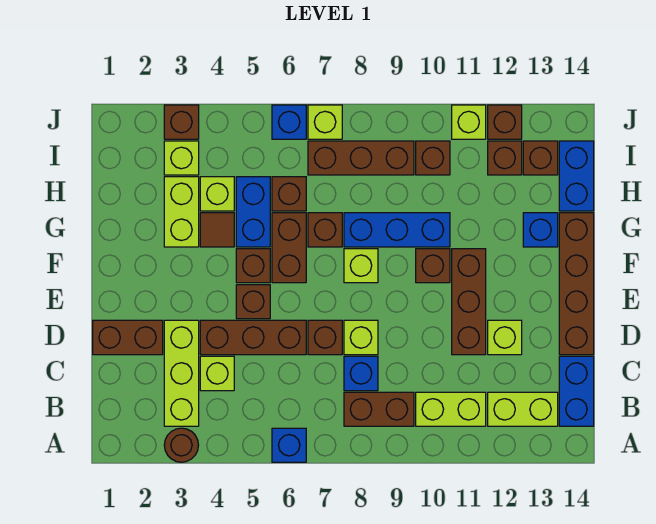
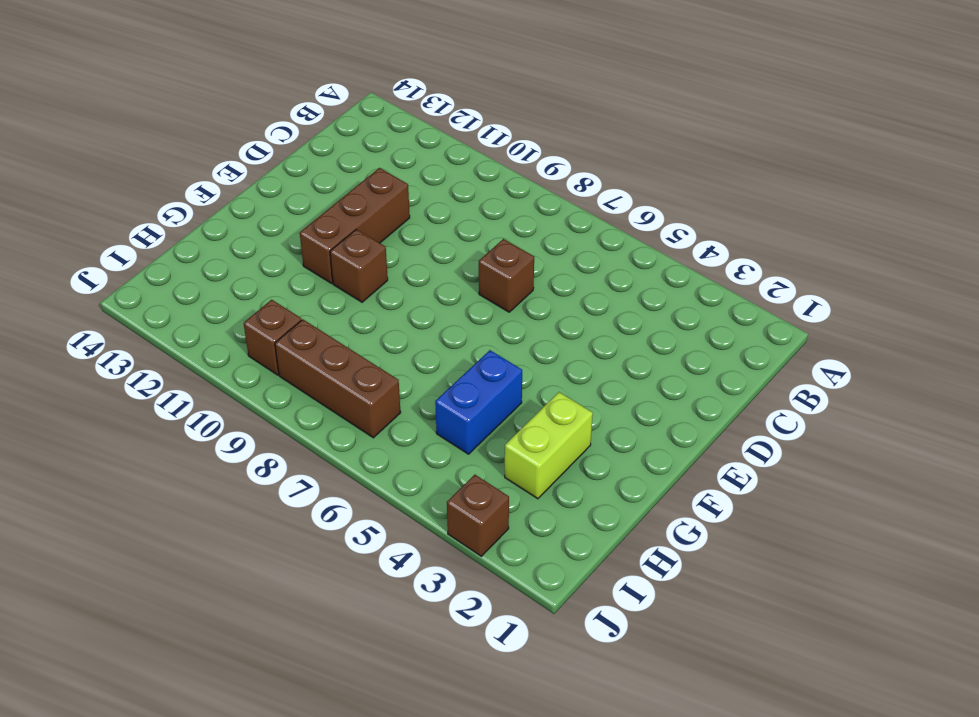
none -> brown 1x1 round brick [164,428,199,462]
none -> blue 1x1 brick [272,428,306,462]
none -> lime 1x3 brick [164,320,199,426]
none -> brown 1x2 brick [344,392,414,426]

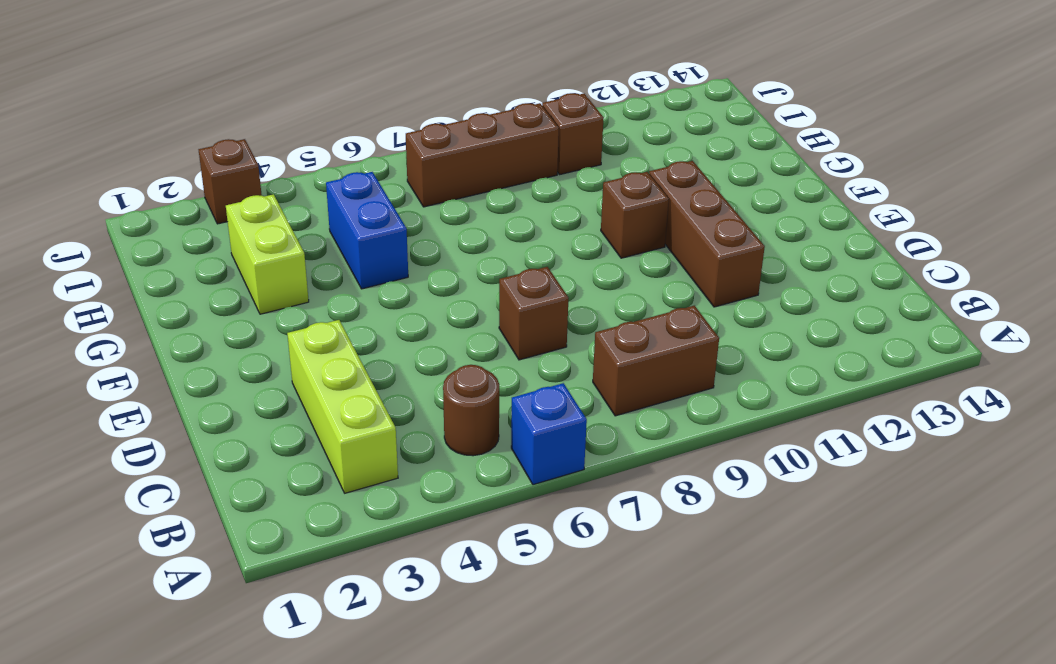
brown 1x1 round brick [443,365,499,456] -> brown 1x1 round brick moved to [164,428,199,462]
none -> lime 1x2 brick [416,392,486,426]
none -> lime 1x2 brick [488,392,558,426]
none -> blue 1x2 brick [559,356,594,426]
none -> lime 1x1 brick [200,356,234,391]

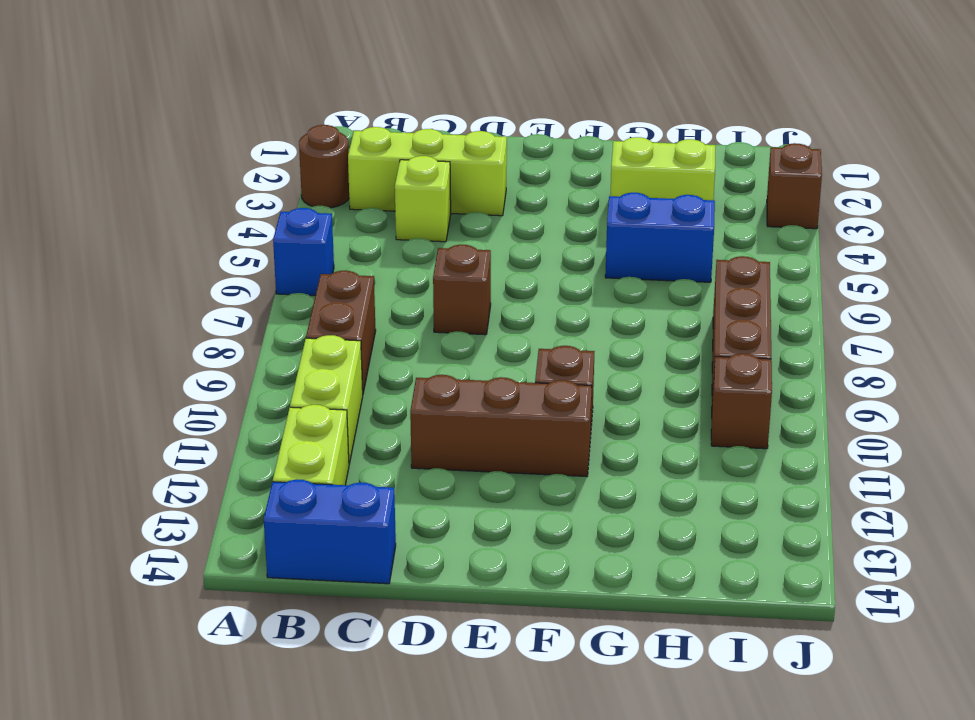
none -> blue 1x1 brick [344,356,378,391]
none -> brown 1x2 brick [93,320,163,355]
none -> brown 1x3 brick [200,320,306,355]
none -> lime 1x1 brick [344,320,378,355]

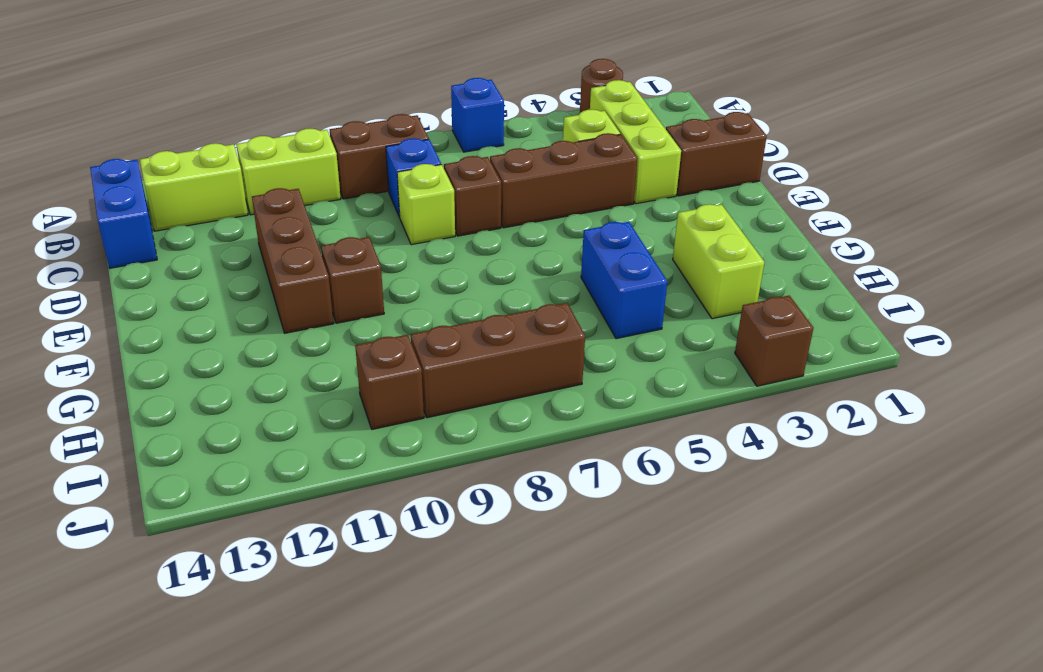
none -> lime 1x1 brick [488,320,522,355]
none -> brown 1x4 brick [559,213,594,355]
none -> brown 1x1 brick [236,285,270,319]
none -> brown 1x1 brick [236,249,270,283]

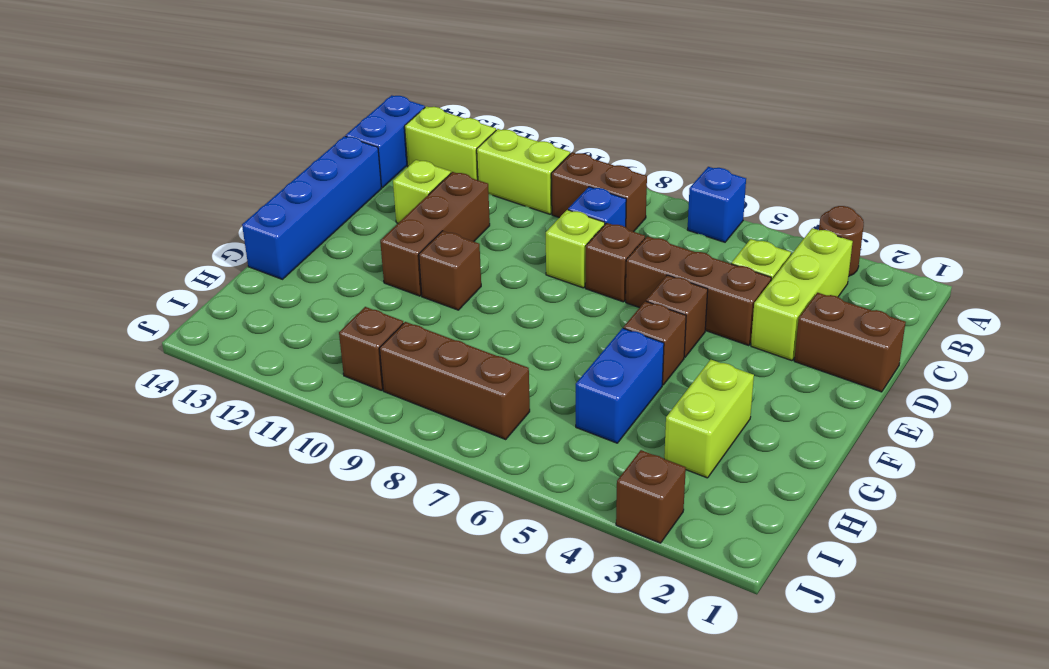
blue 1x4 brick [242,136,382,279] -> brown 1x4 brick [559,213,594,355]
none -> brown 1x2 brick [272,213,306,283]
none -> lime 1x1 brick [344,249,378,283]
none -> brown 1x1 tile [200,213,234,247]
none -> brown 1x1 brick [308,213,342,247]

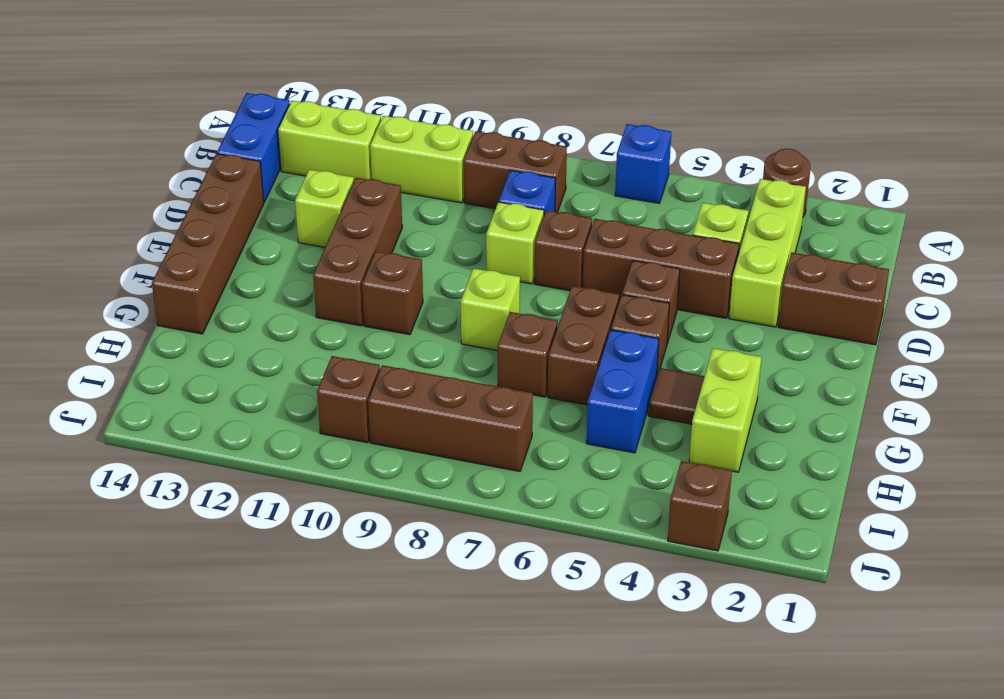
none -> blue 1x3 brick [344,213,450,247]
none -> blue 1x1 brick [523,213,558,247]
none -> lime 1x1 brick [200,177,234,211]
none -> brown 1x1 brick [272,177,306,211]

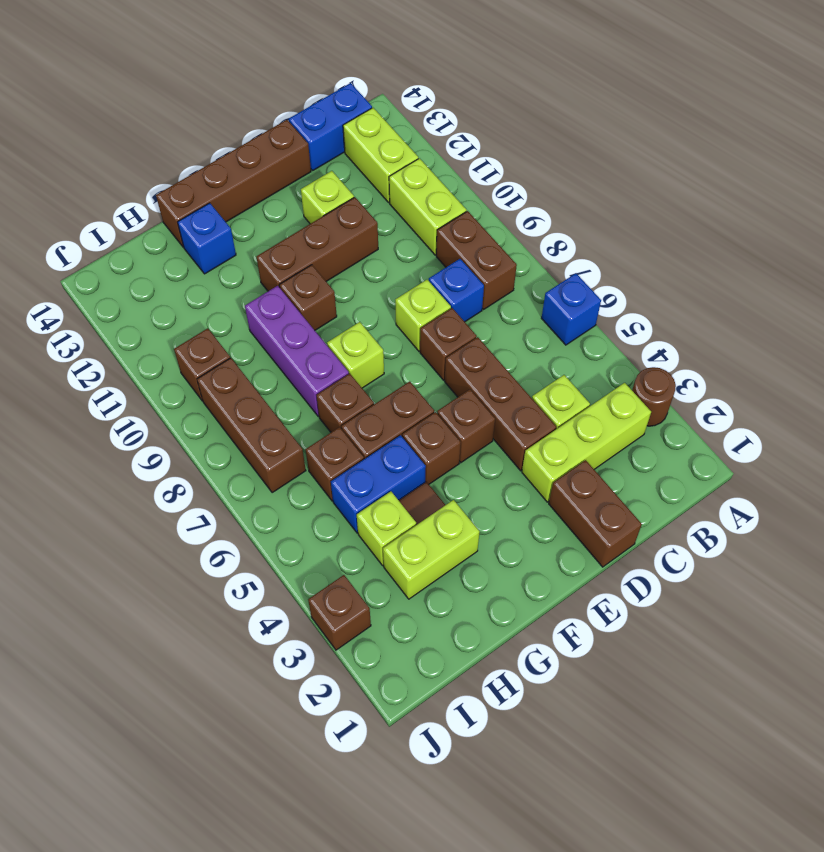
purple 1x3 brick [245,286,349,416] -> blue 1x3 brick [344,213,450,247]
none -> blue 1x2 brick [559,141,594,211]
none -> lime 1x1 brick [164,141,199,175]
none -> brown 1x1 brick [488,141,522,175]
none -> brown 1x1 brick [523,141,558,175]

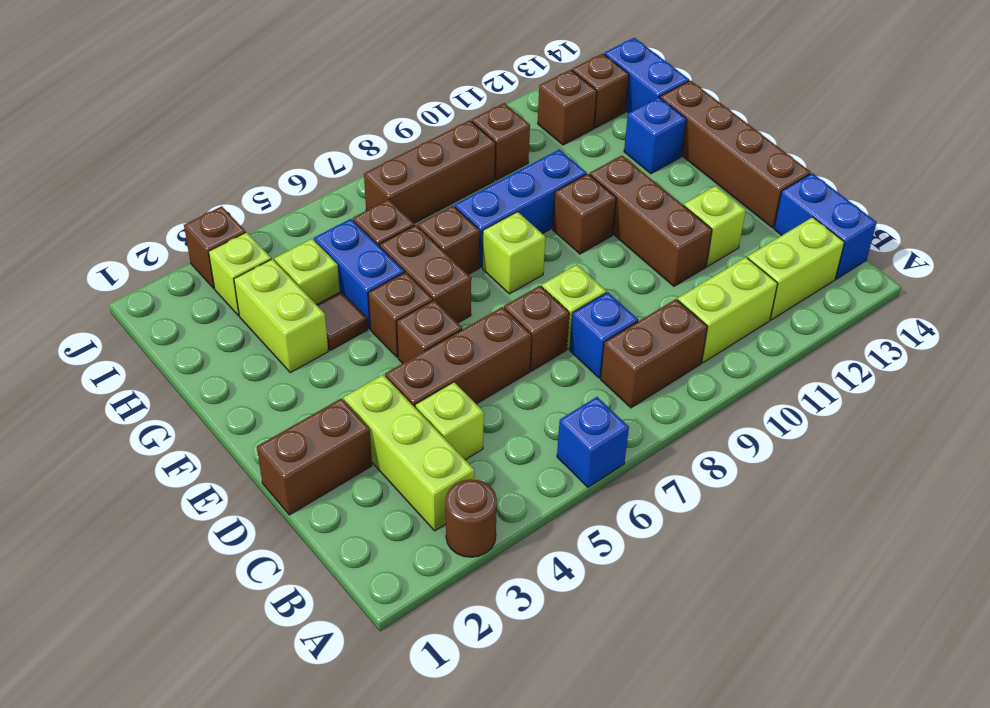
none -> blue 1x1 brick [272,105,306,139]
none -> lime 1x1 brick [308,105,342,139]
none -> lime 1x1 brick [452,105,486,139]
none -> brown 1x1 brick [488,105,522,139]

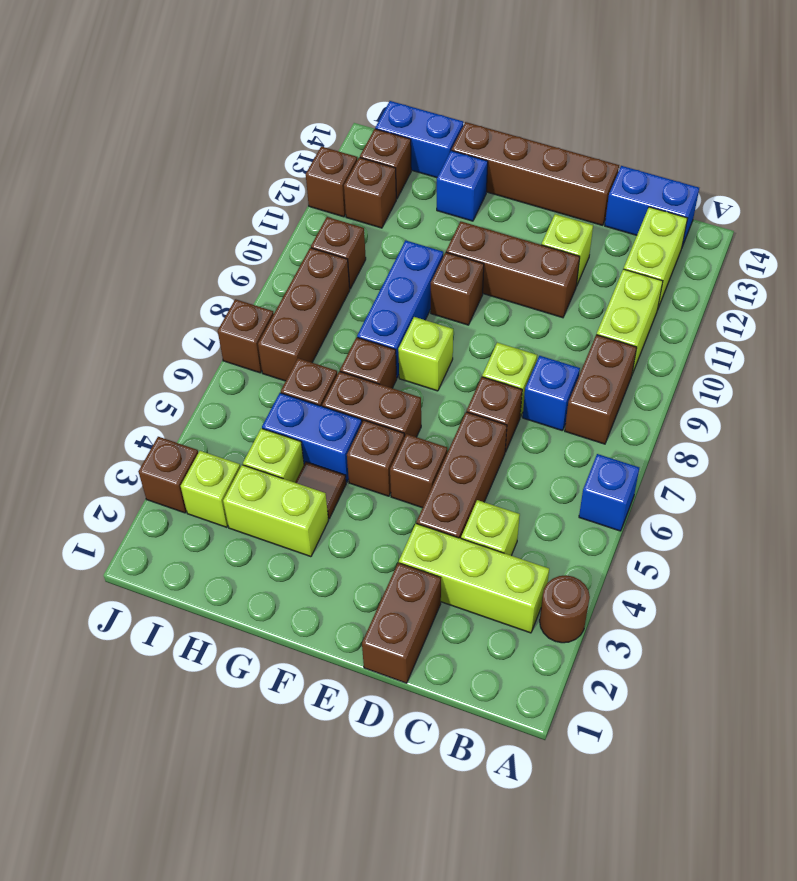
brown 1x1 brick [218,299,274,373] -> lime 1x1 brick [308,105,342,139]
none -> blue 1x1 brick [272,105,306,139]
none -> lime 1x1 brick [452,105,486,139]

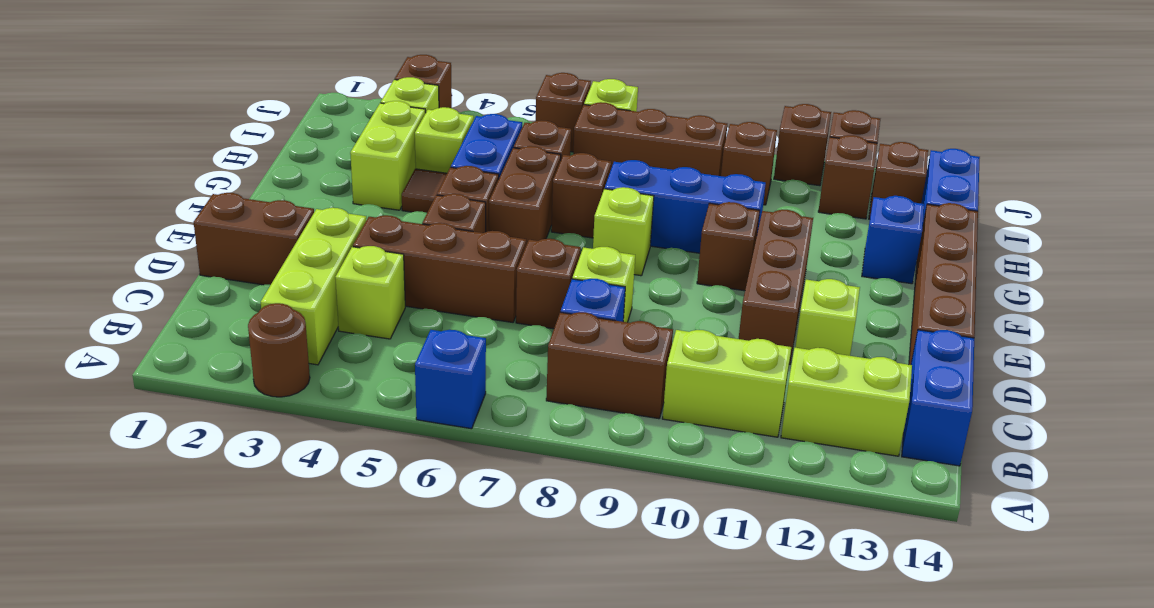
brown 1x1 brick [536,73,591,152] -> blue 1x1 brick [272,105,306,139]
brown 1x1 brick [774,104,831,186] -> lime 1x1 brick [452,105,486,139]

